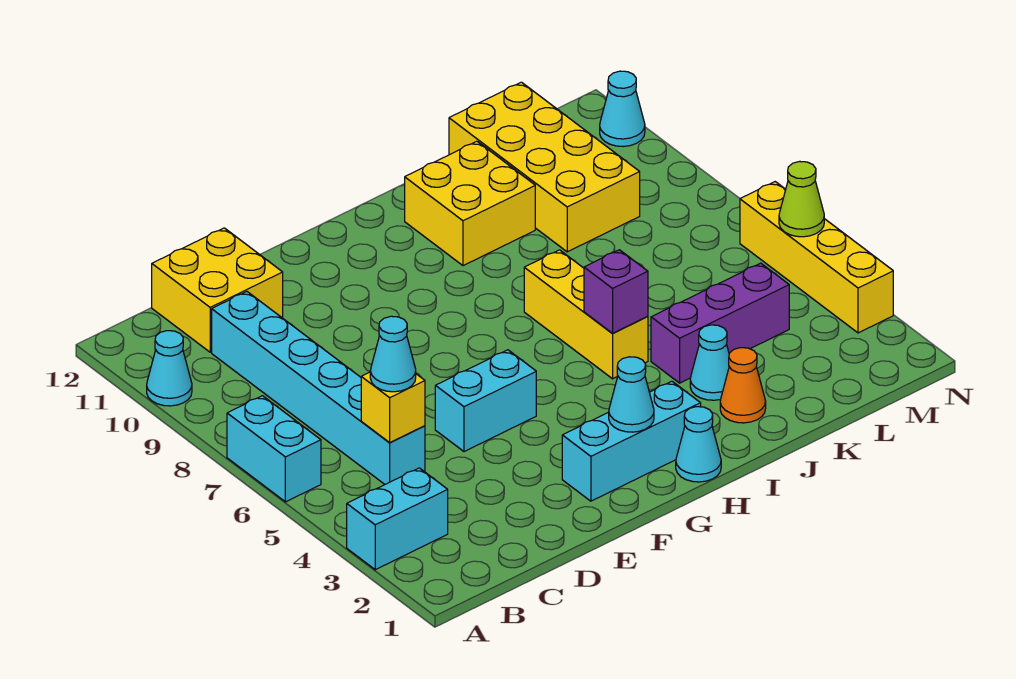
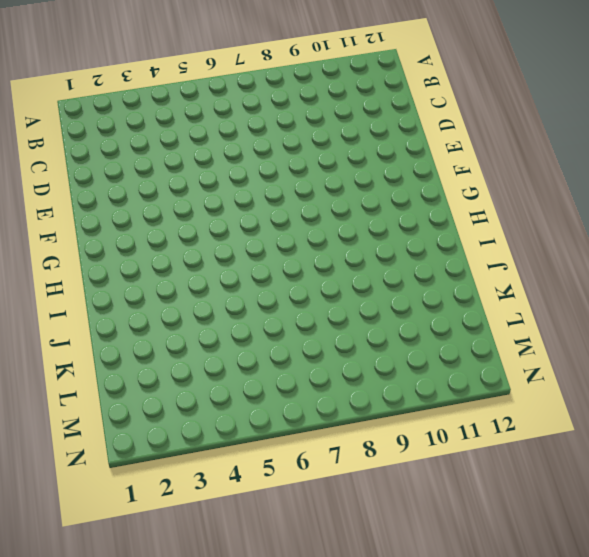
none -> cyan 1x2 brick [347,468,448,570]
none -> cyan 1x2 brick [227,396,321,502]
none -> cyan 1x1 cone [147,331,192,406]

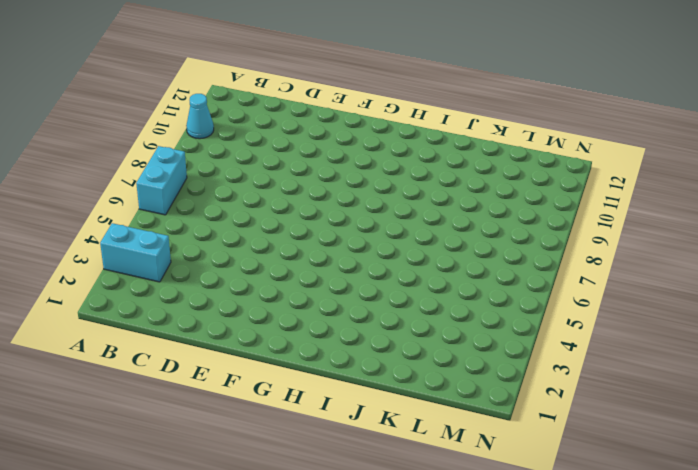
none -> cyan 1x6 brick [212,292,425,484]
none -> yellow 2x2 brick [152,228,283,352]
none -> cyan 1x2 brick [435,350,536,452]

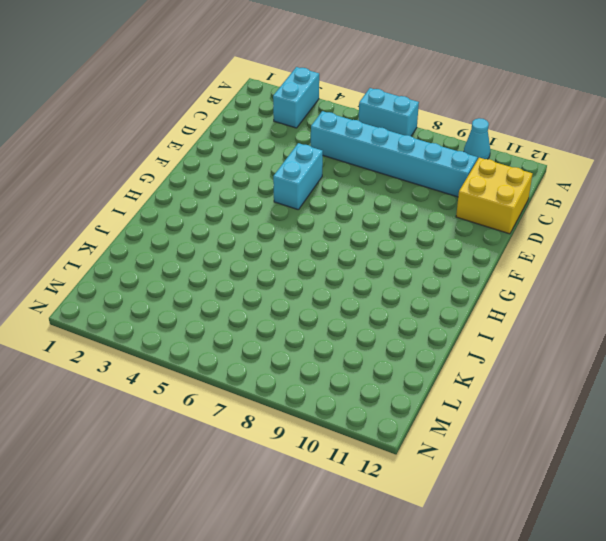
none -> cyan 1x3 brick [562,381,701,501]
none -> cyan 1x1 cone [676,407,721,482]
none -> yellow 1x3 brick [524,250,648,379]

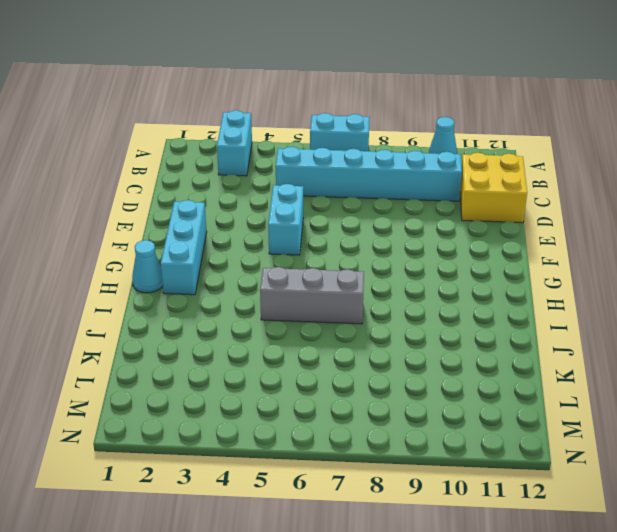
grey 1x3 brick [260,267,364,324] -> yellow 1x3 brick [524,250,648,379]
none -> yellow 2x2 brick [405,141,535,266]
none -> orange 1x1 cone [720,348,766,423]
none -> cyan 1x1 cone [690,325,729,400]

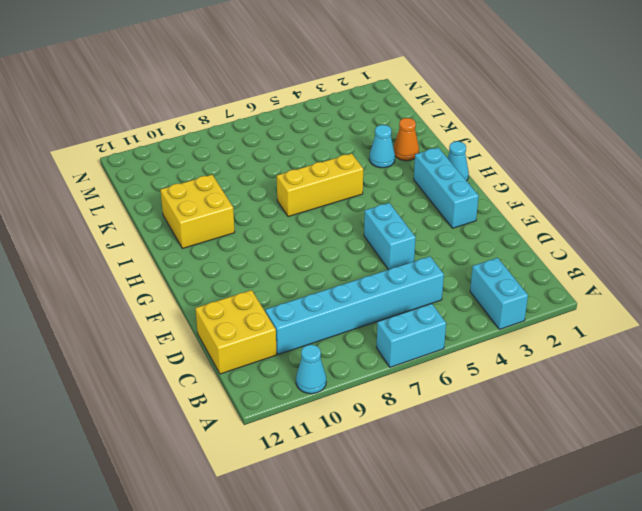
none -> purple 1x3 brick [651,263,789,383]
none -> yellow 2x4 brick [449,82,640,252]
none -> yellow 1x4 brick [740,182,893,333]

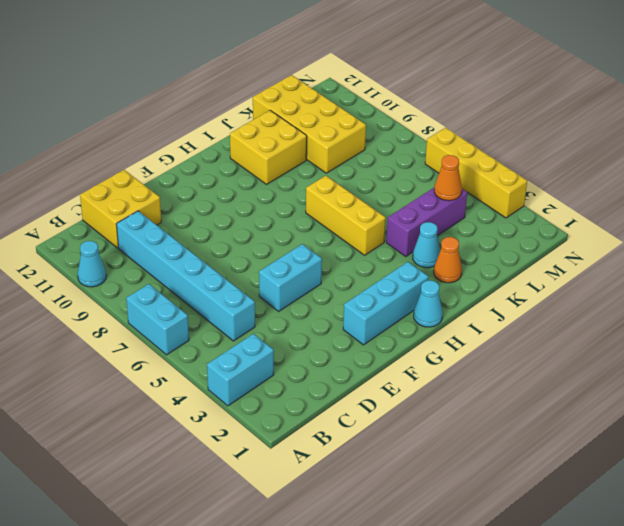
orange 1x1 cone [434,155,462,201] -> none
none -> cyan 1x1 cone [600,71,645,147]
none -> yellow 1x1 brick [361,372,425,442]
none -> cyan 1x1 cone [609,357,654,432]

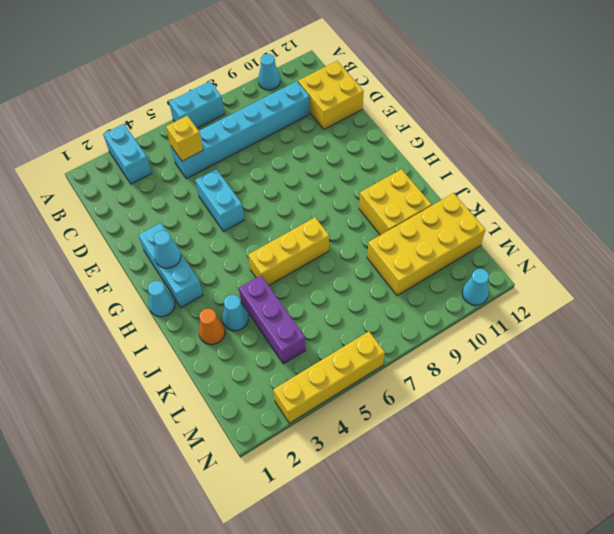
none -> purple 1x1 brick [584,250,648,333]
none -> lime 1x1 cone [779,161,824,237]
none -> cyan 1x1 cone [370,316,416,392]

